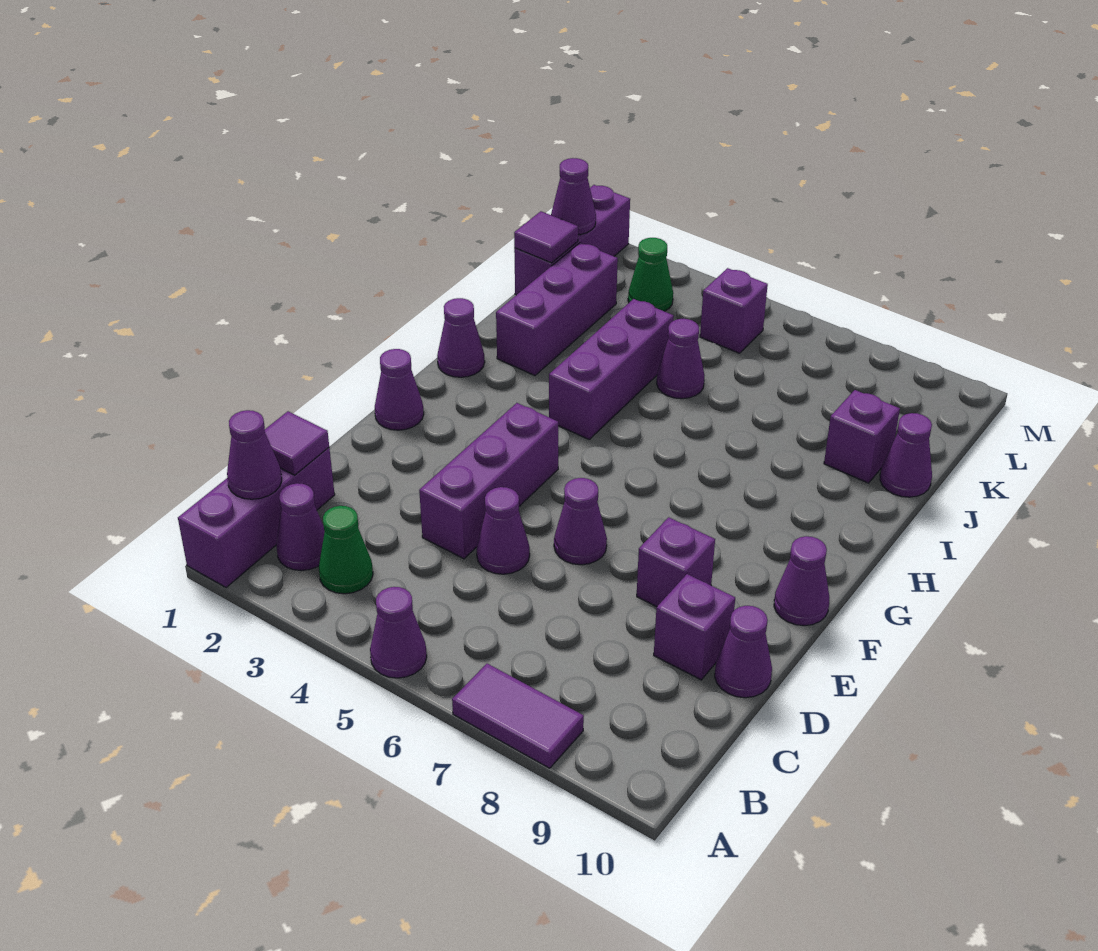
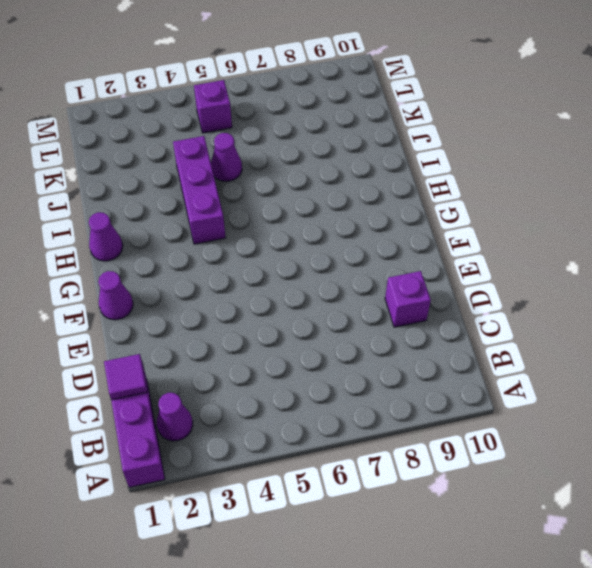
none -> purple 1x1 cone [370,587,427,678]
none -> purple 1x2 tile [452,664,584,768]
none -> green 1x1 cone [319,506,373,594]

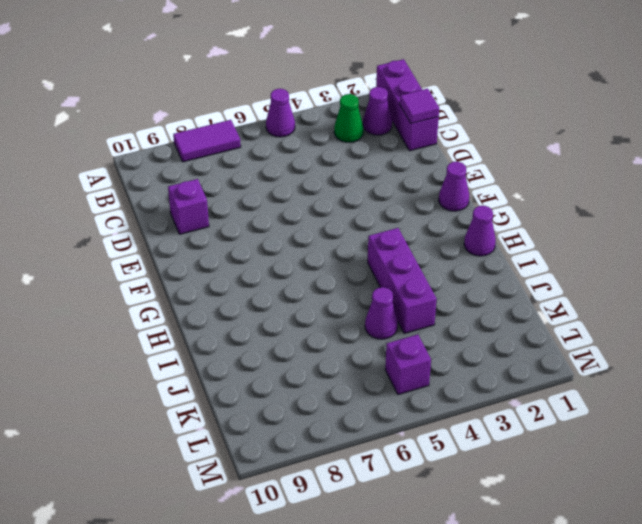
none -> purple 1x3 brick [419,403,558,559]
none -> purple 1x1 cone [477,487,530,574]
none -> purple 1x1 cone [715,606,772,698]

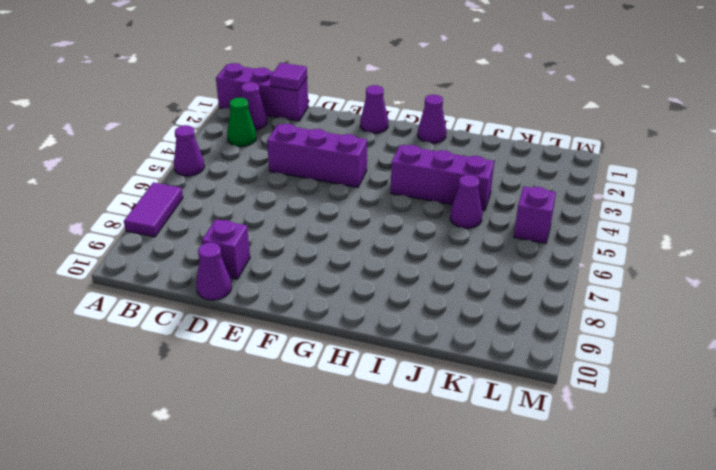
none -> purple 1x1 cone [477,487,530,574]
none -> purple 1x1 cone [554,478,607,565]
none -> purple 1x1 brick [637,517,715,607]

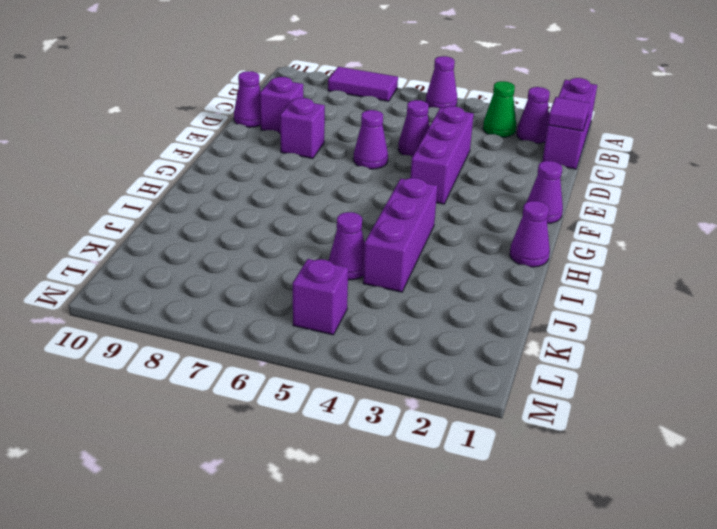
none -> purple 1x1 cone [774,536,830,626]
none -> purple 1x3 brick [496,243,618,375]
none -> purple 1x1 brick [824,390,900,483]

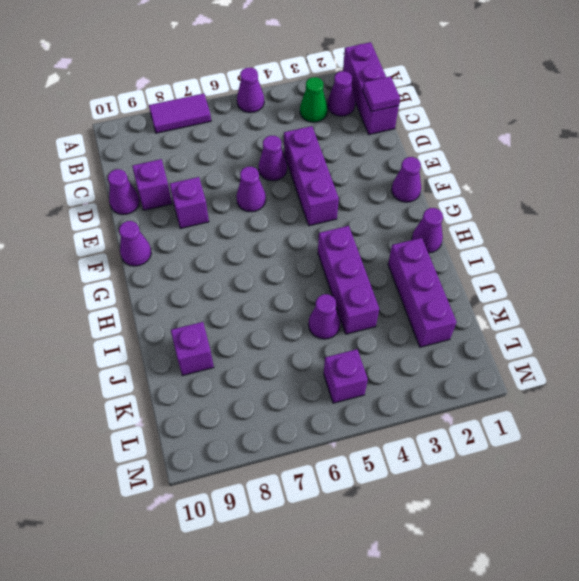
none -> purple 1x1 cone [880,413,932,497]
none -> purple 1x3 brick [514,185,630,295]
none -> green 1x1 cone [628,238,673,311]

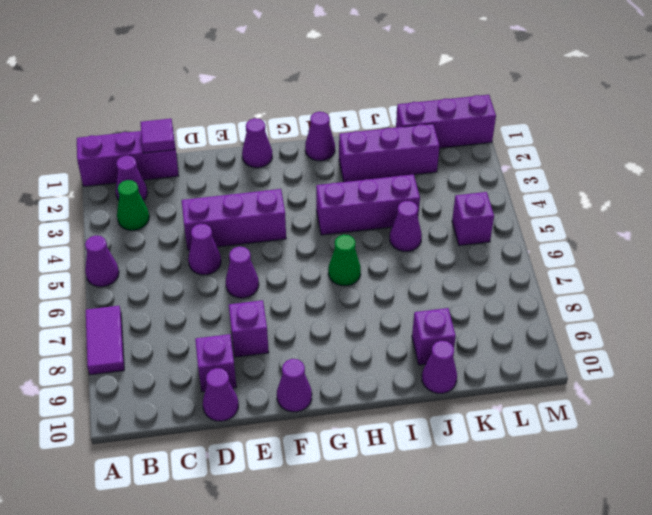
green 1x1 cone [328,235,361,286] -> green 1x1 cone moved to [628,238,673,311]
none -> purple 1x1 cone [227,410,282,499]
none -> purple 1x1 tile [514,211,578,263]
none -> purple 1x1 cone [551,158,596,235]

